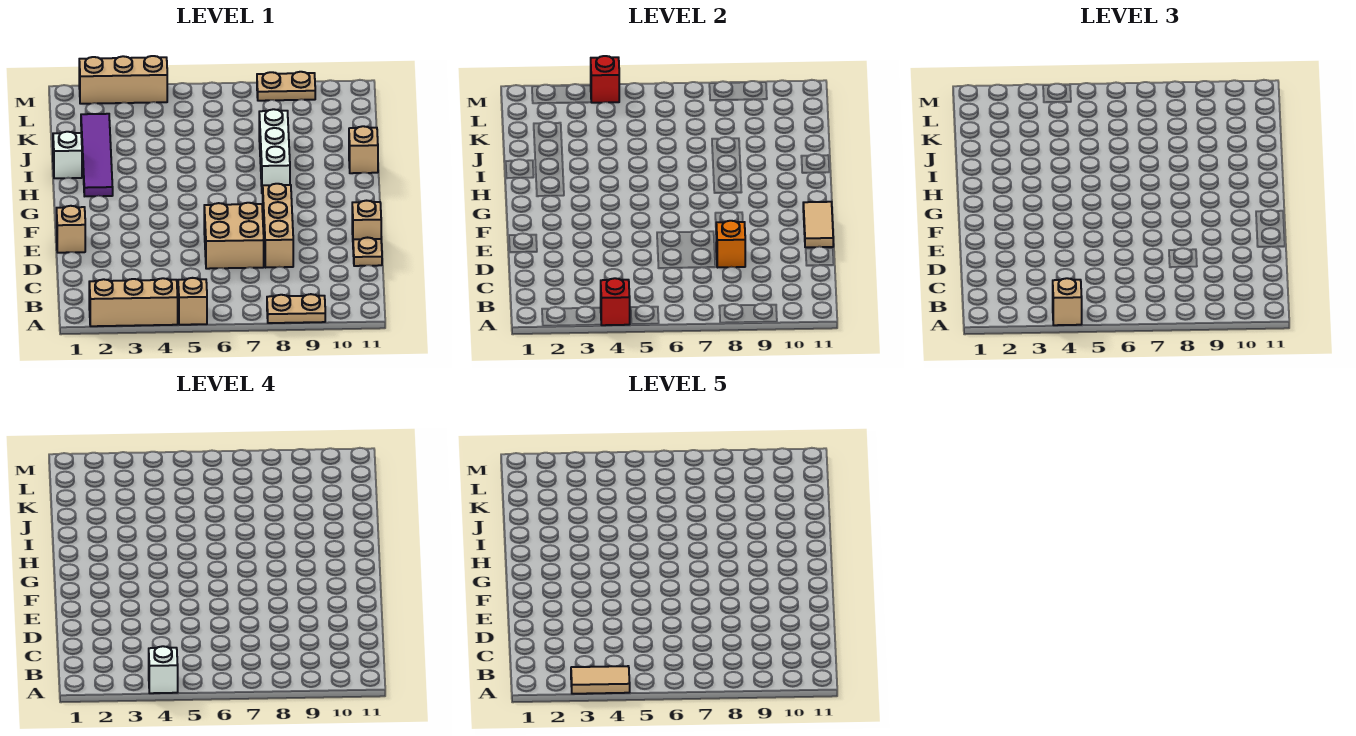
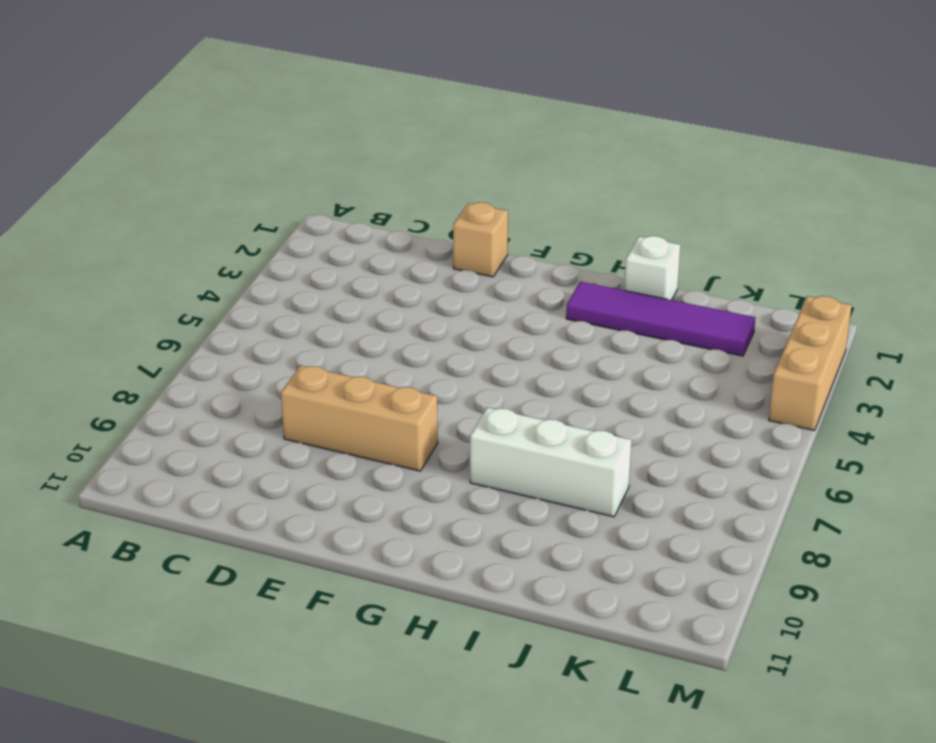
none -> tan 1x3 brick [89,278,178,326]
none -> tan 1x1 brick [178,278,207,325]
none -> tan 1x2 plate [267,294,325,323]

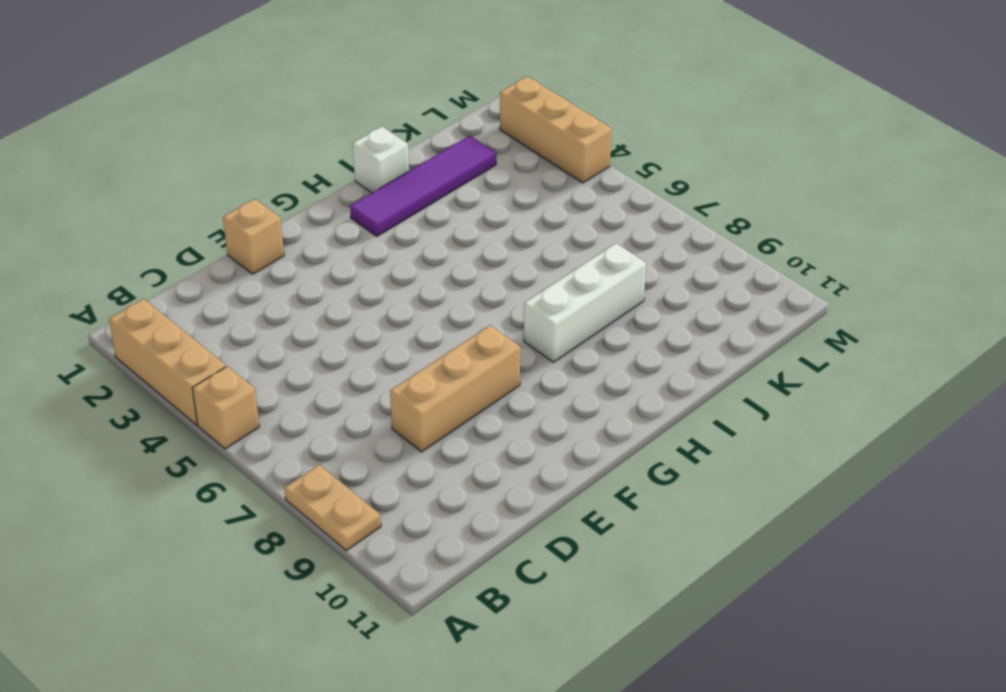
none -> tan 2x2 brick [204,203,264,269]
none -> tan 1x1 plate [353,238,382,266]
none -> tan 1x1 brick [352,201,381,239]

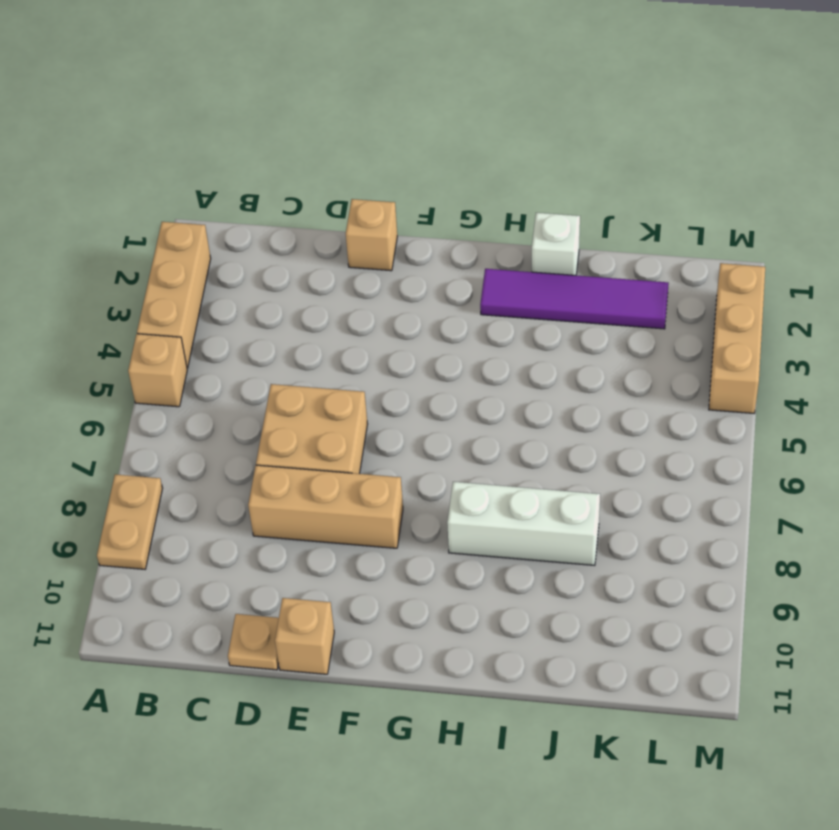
none -> tan 1x1 brick [349,126,378,173]
none -> tan 1x2 plate [257,72,315,101]
none -> red 1x1 brick [601,278,630,325]

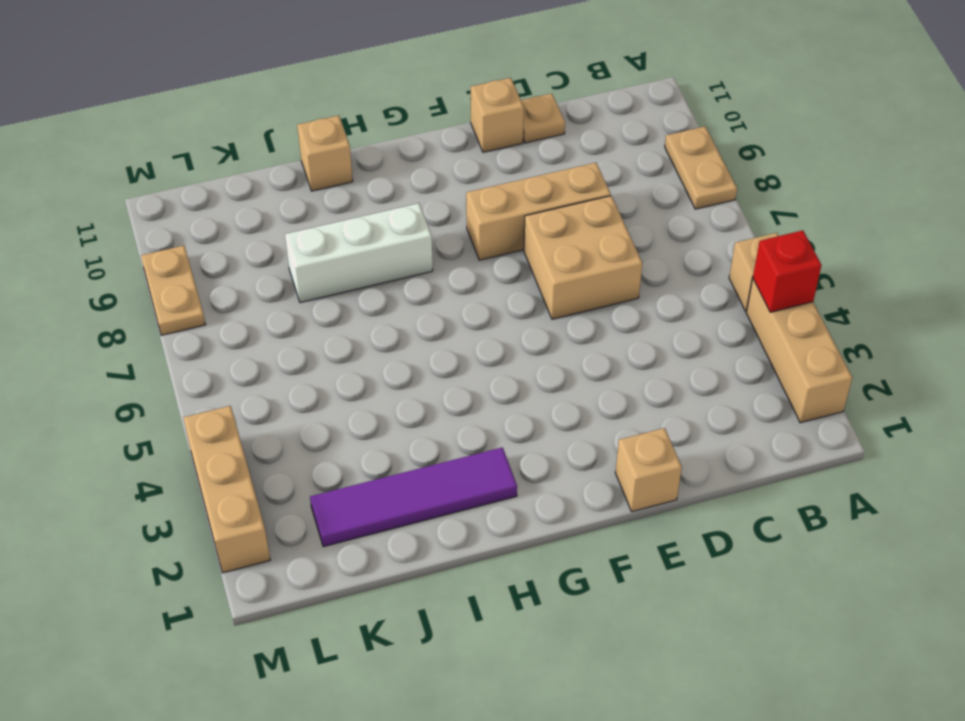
none -> white 1x1 brick [53,132,82,178]
none -> orange 1x1 brick [716,221,745,267]
none -> tan 1x2 tile [803,202,833,247]

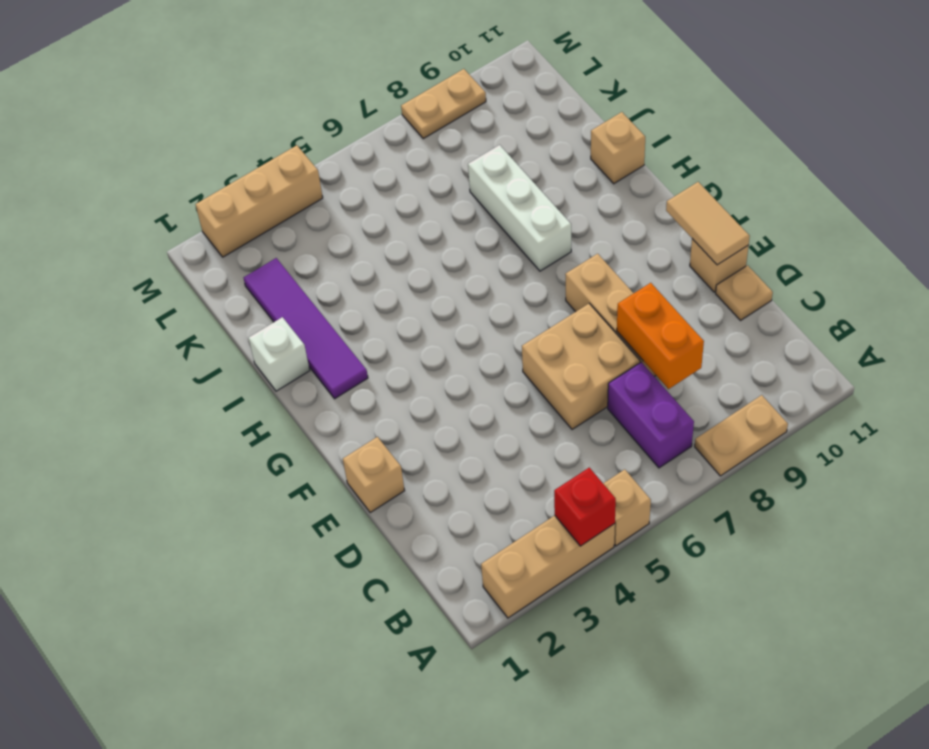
purple 1x2 brick [608,362,694,468] -> none
orange 1x2 brick [617,283,704,389] -> orange 1x1 brick [716,221,745,267]
none -> red 1x1 brick [591,56,619,103]
none -> tan 1x1 brick [1053,278,1082,325]
none -> white 1x1 brick [149,646,178,693]

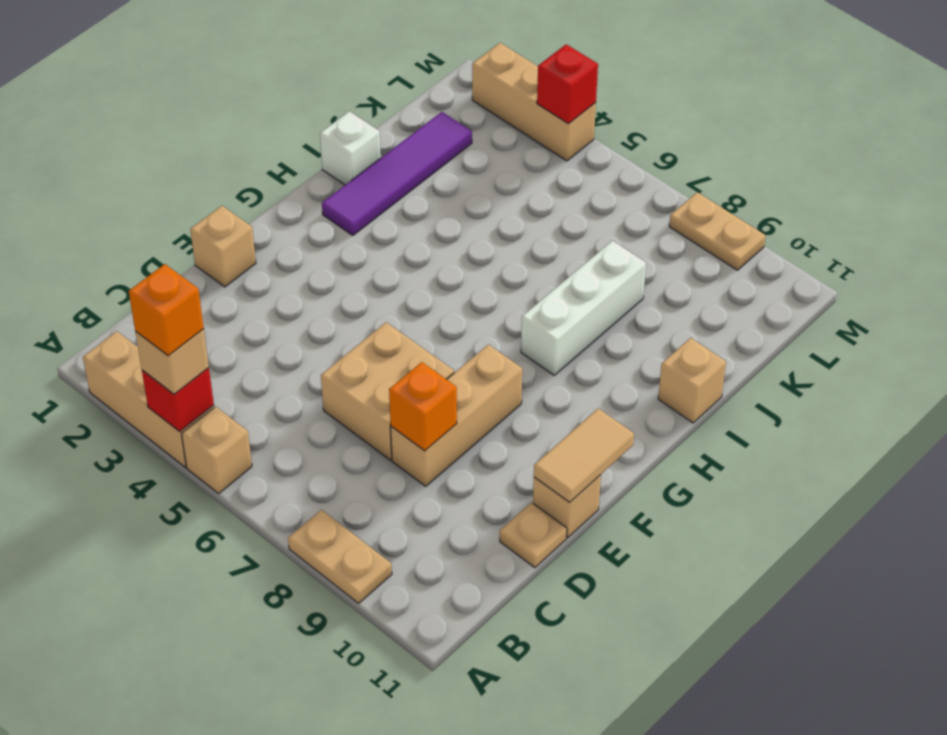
orange 1x1 brick [129,264,204,356] -> white 1x1 brick [149,646,178,693]
none -> tan 1x2 tile [571,666,630,694]

